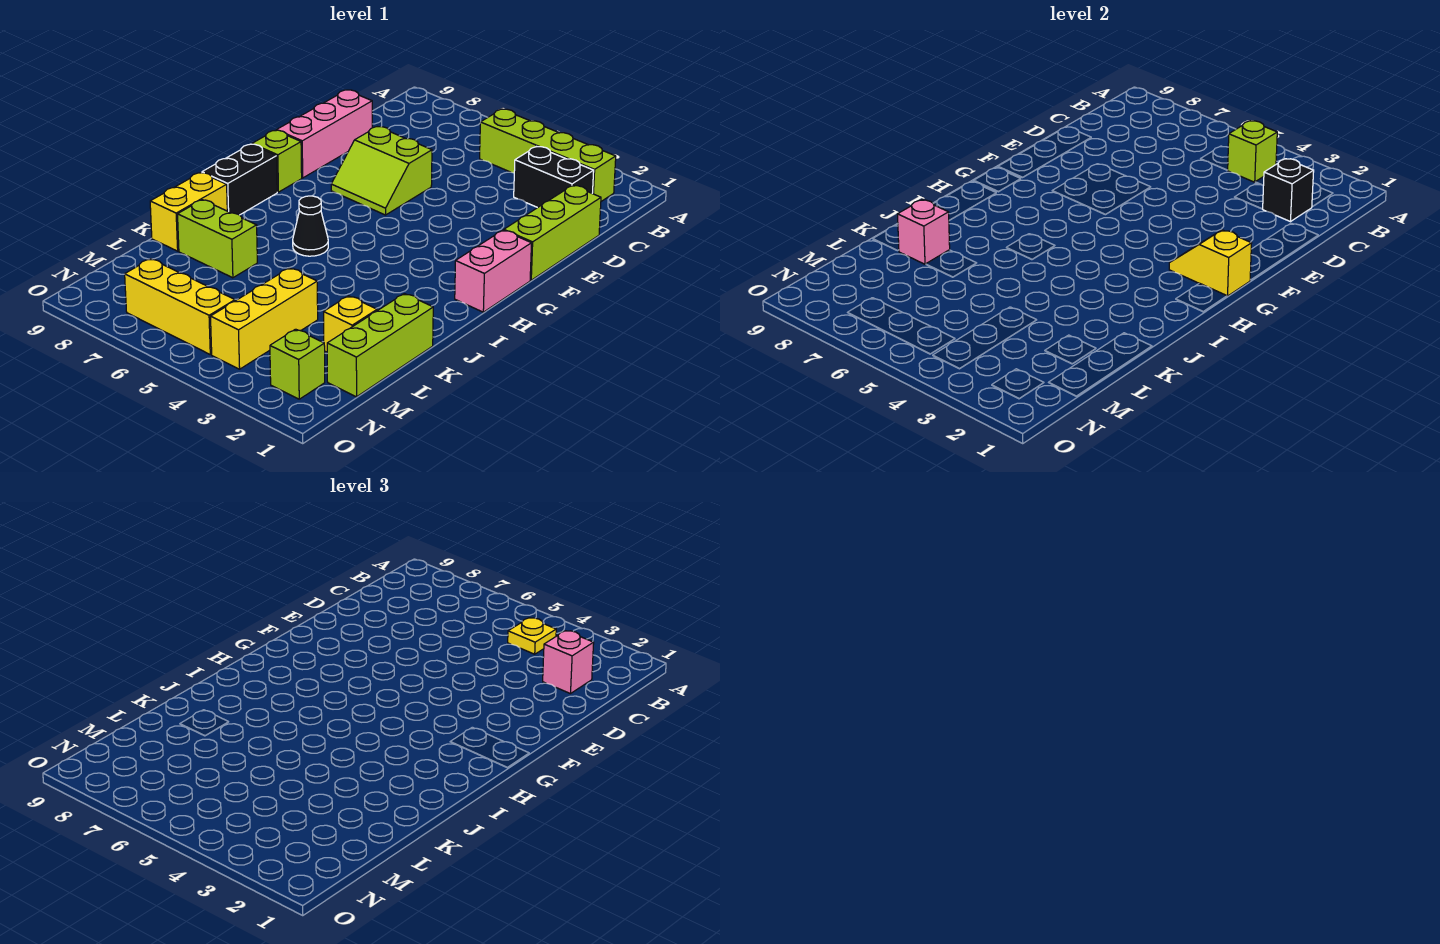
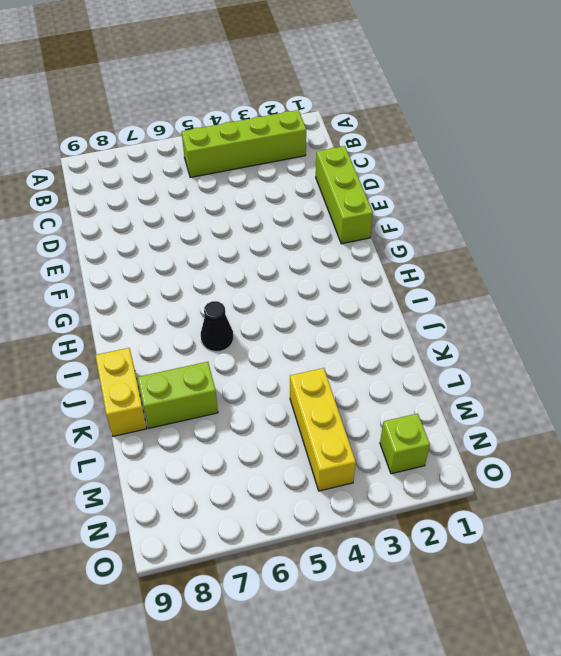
none -> black 1x2 brick [514,147,594,208]
none -> pink 1x3 brick [277,90,372,178]
none -> lime 2x2 slope [331,127,432,215]

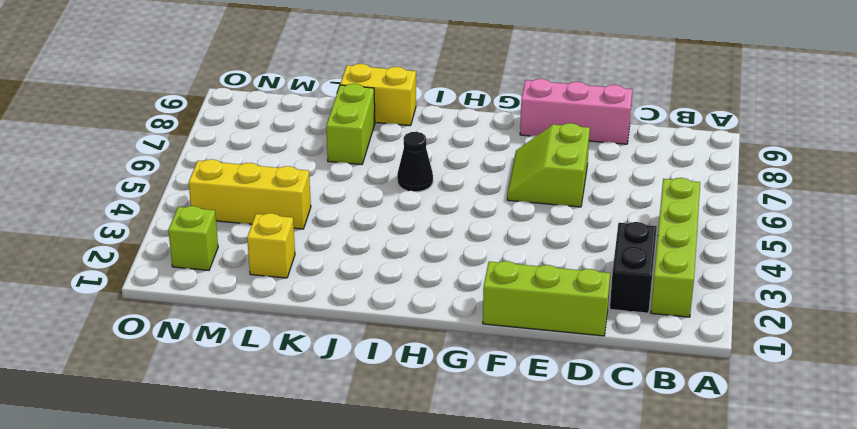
none -> pink 1x2 brick [455,230,532,312]
none -> lime 1x1 brick [252,130,302,192]
none -> black 1x2 brick [202,144,277,215]

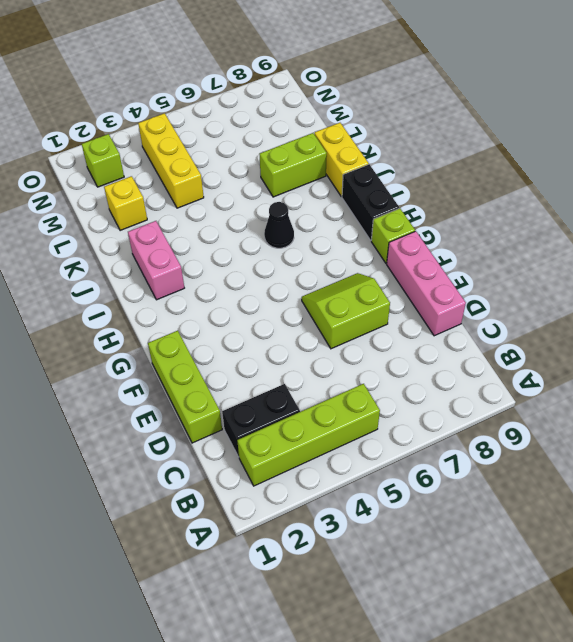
pink 1x2 brick [128,221,184,300] -> pink 1x2 brick moved to [455,230,532,312]
none -> lime 1x3 brick [327,294,433,397]
none -> yellow 1x3 brick [125,259,235,354]
none -> lime 1x1 brick [1228,121,1277,182]

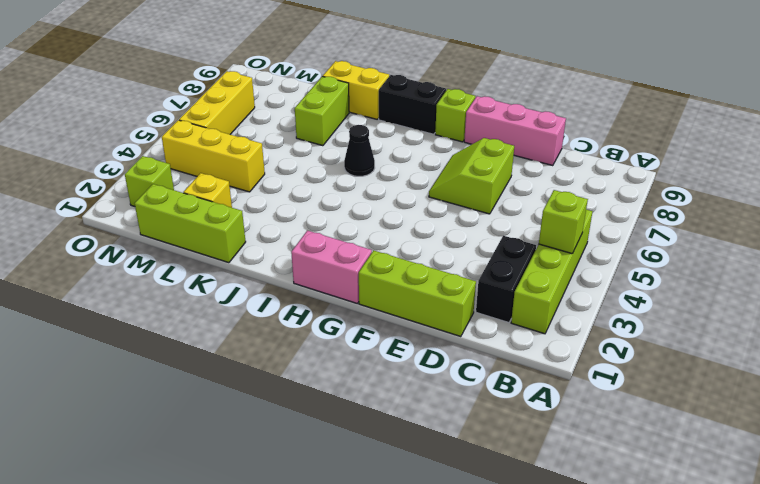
none -> black 1x1 brick [1263,159,1314,222]
none -> yellow 1x2 slope [1169,230,1252,296]
none -> pink 1x1 brick [898,200,950,264]

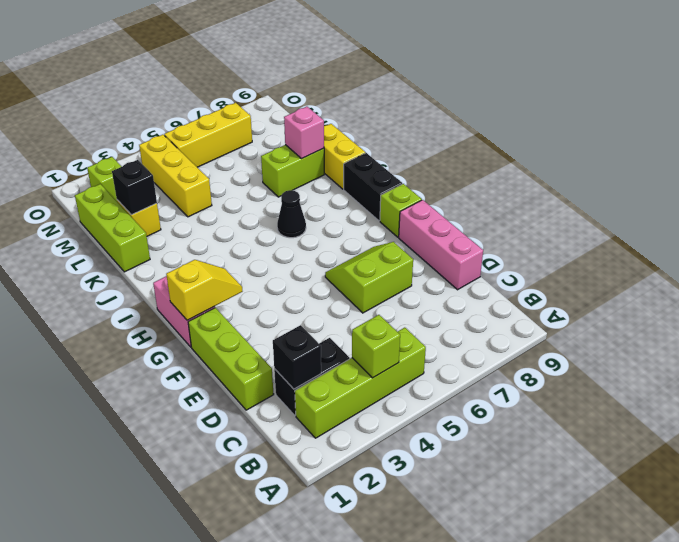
black 1x1 brick [112,160,157,215] -> none
none -> yellow 1x1 plate [508,618,556,654]
none -> pink 1x1 brick [543,631,594,694]

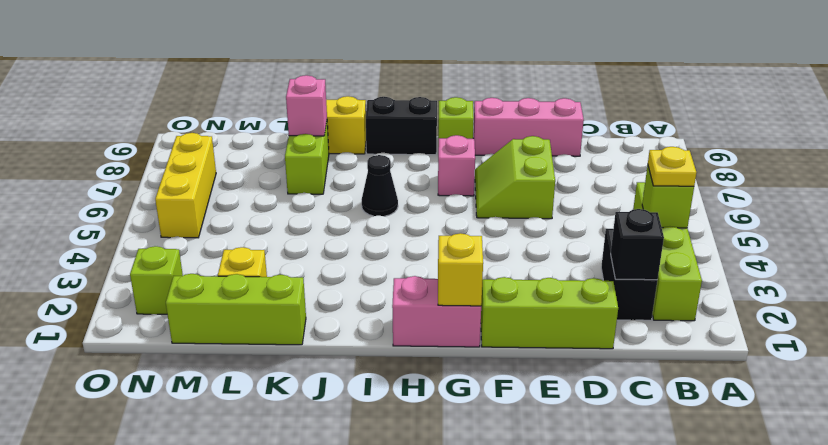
pink 1x1 brick [438,135,475,196] -> pink 1x1 brick moved to [543,631,594,694]
none -> yellow 1x3 brick [211,268,318,369]

